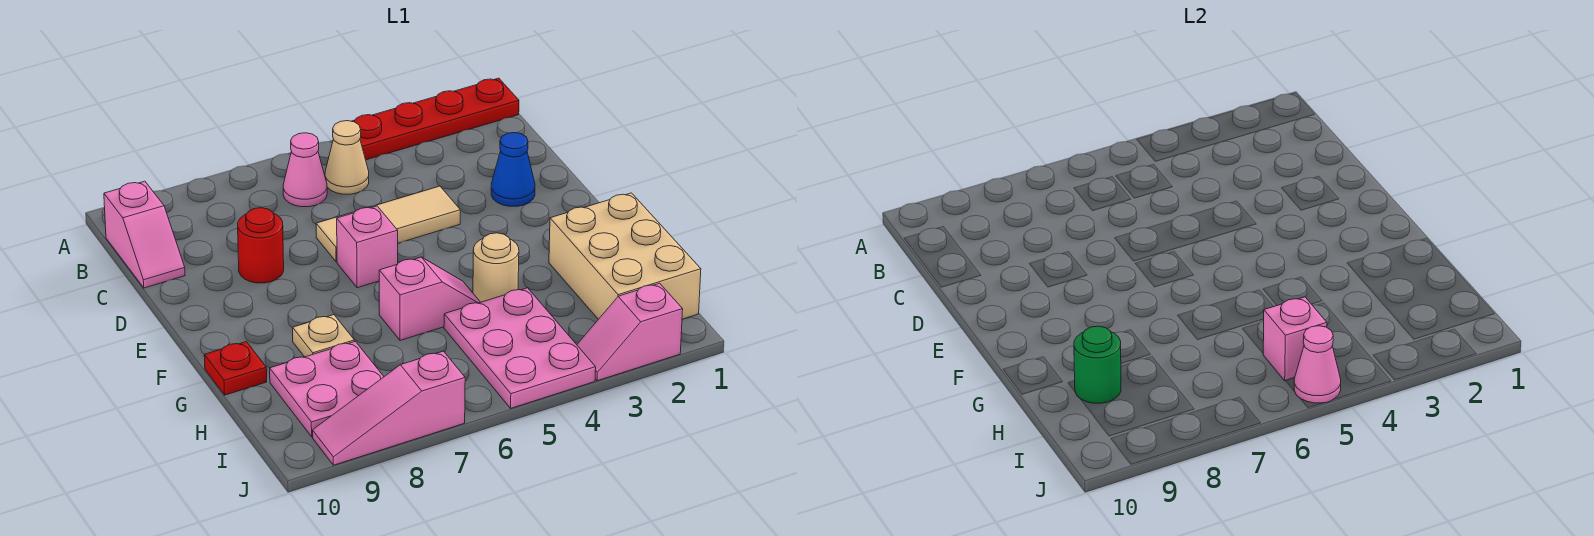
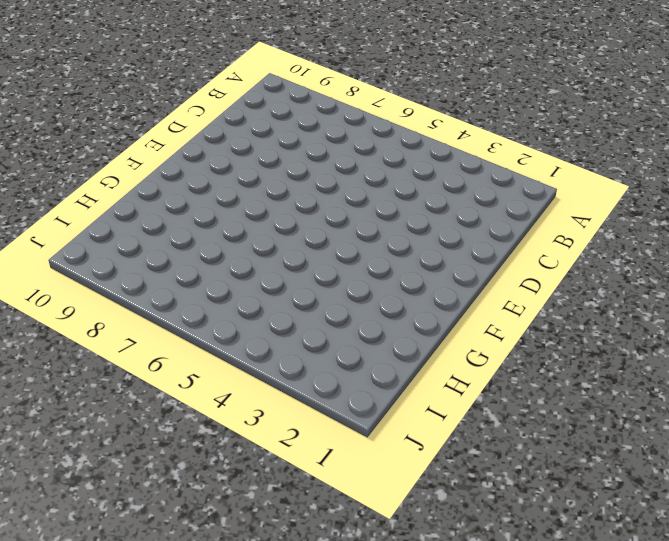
none -> red 1x4 plate [352,78,519,160]
none -> tan 1x1 cone [325,121,369,194]
none -> pink 1x1 cone [283,133,327,207]

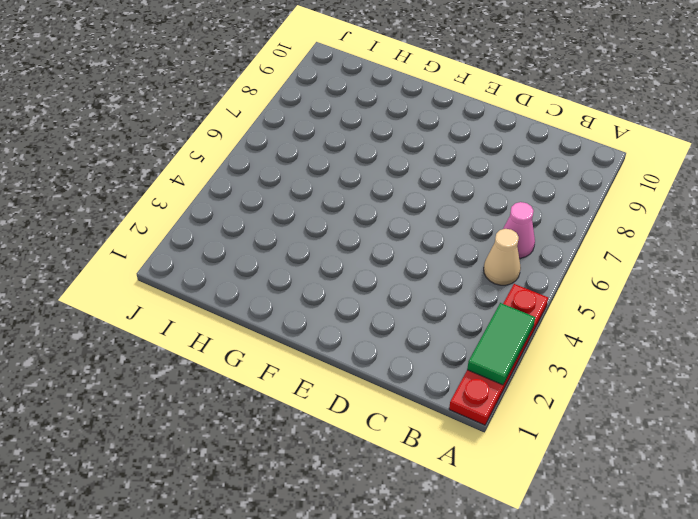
green 1x2 tile [467,303,535,385] -> none
none -> pink 1x2 slope [104,181,185,288]
none -> blue 1x1 cone [491,133,535,206]
none -> tan 1x3 tile [316,186,460,262]

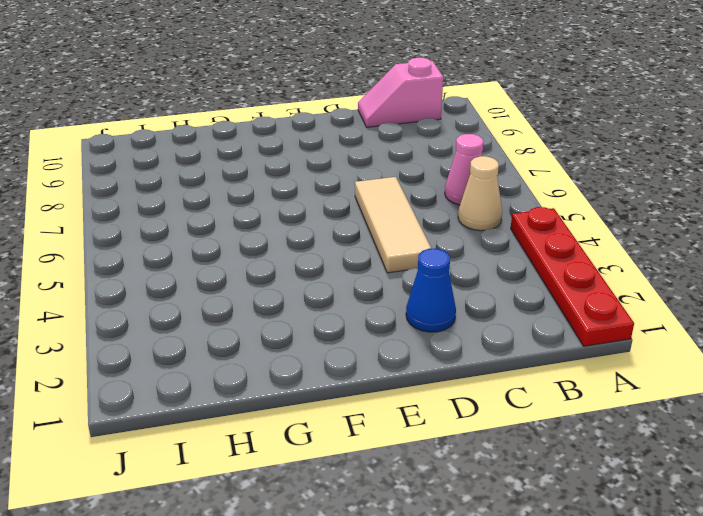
none -> red 1x1 round brick [238,208,284,283]
none -> pink 1x1 brick [337,206,398,288]
none -> tan 2x3 brick [549,193,701,319]

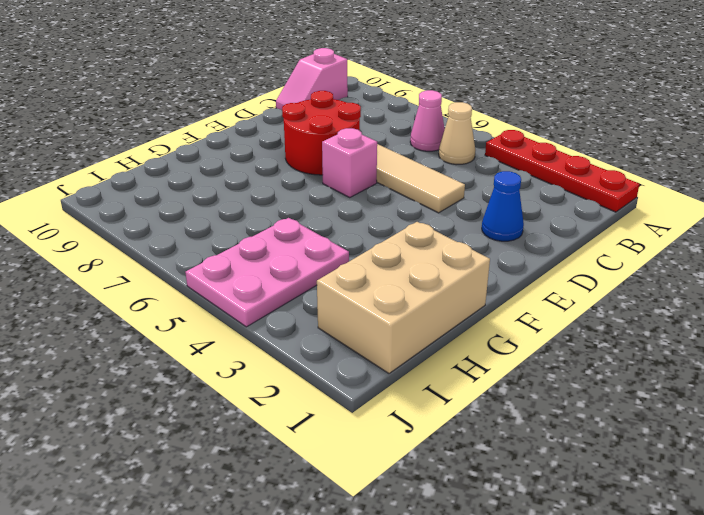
red 2x2 round brick [282,91,361,175] -> red 1x1 round brick [238,208,284,283]
none -> tan 1x1 round brick [473,233,519,302]
none -> pink 1x2 slope [379,257,480,340]
none -> tan 1x1 plate [293,315,354,357]

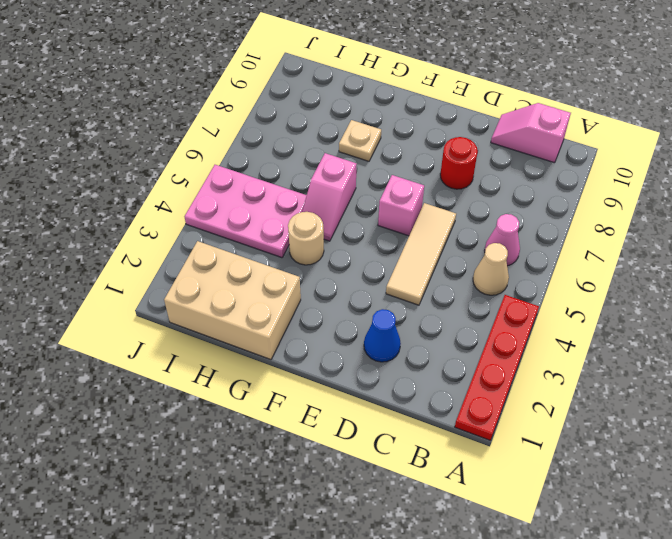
none -> red 1x1 plate [204,342,267,395]
none -> pink 2x2 plate [270,341,384,437]
none -> pink 1x2 slope [577,283,683,381]

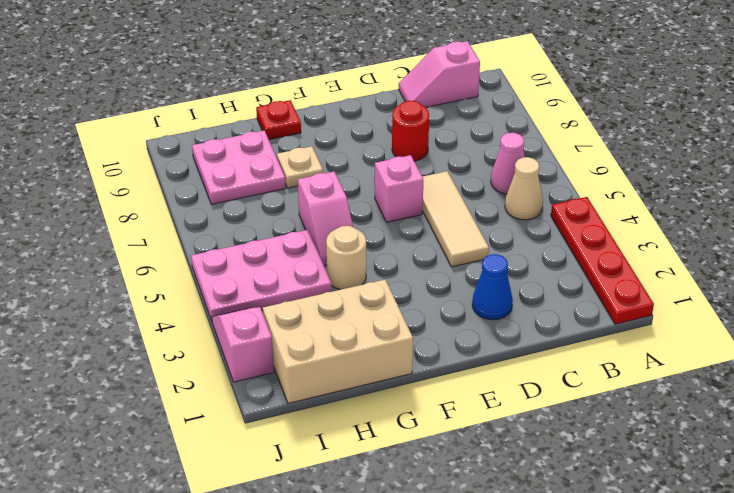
none -> pink 1x3 slope [313,351,465,465]
none -> green 1x1 round brick [1074,326,1121,403]
none -> pink 1x1 brick [1263,297,1327,381]

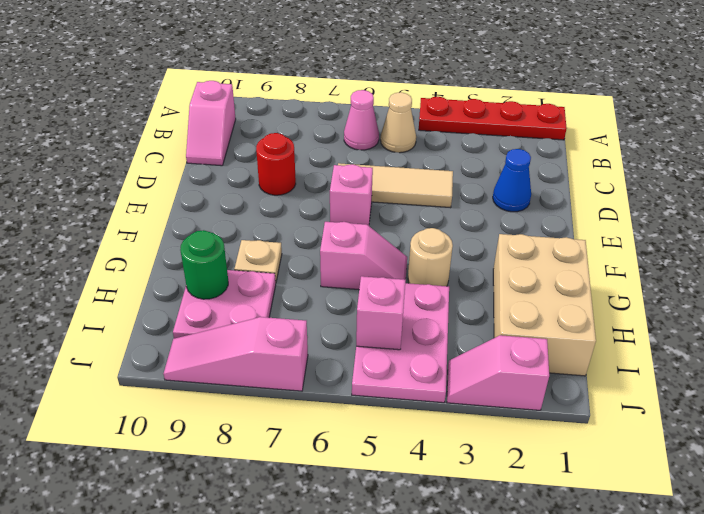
none -> red 1x1 plate [204,342,267,395]
none -> pink 1x1 cone [1294,326,1341,403]

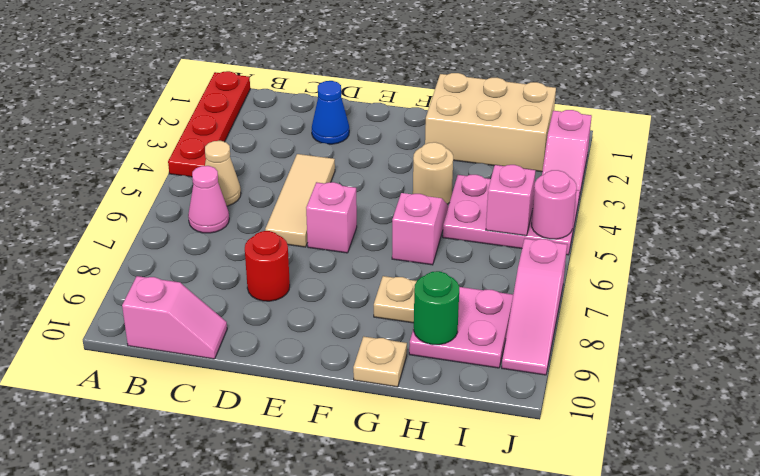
tan 1x1 plate [353,336,407,387] -> red 1x1 plate [204,342,267,395]
pink 1x1 round brick [532,170,577,239] -> pink 1x1 cone [1294,326,1341,403]

